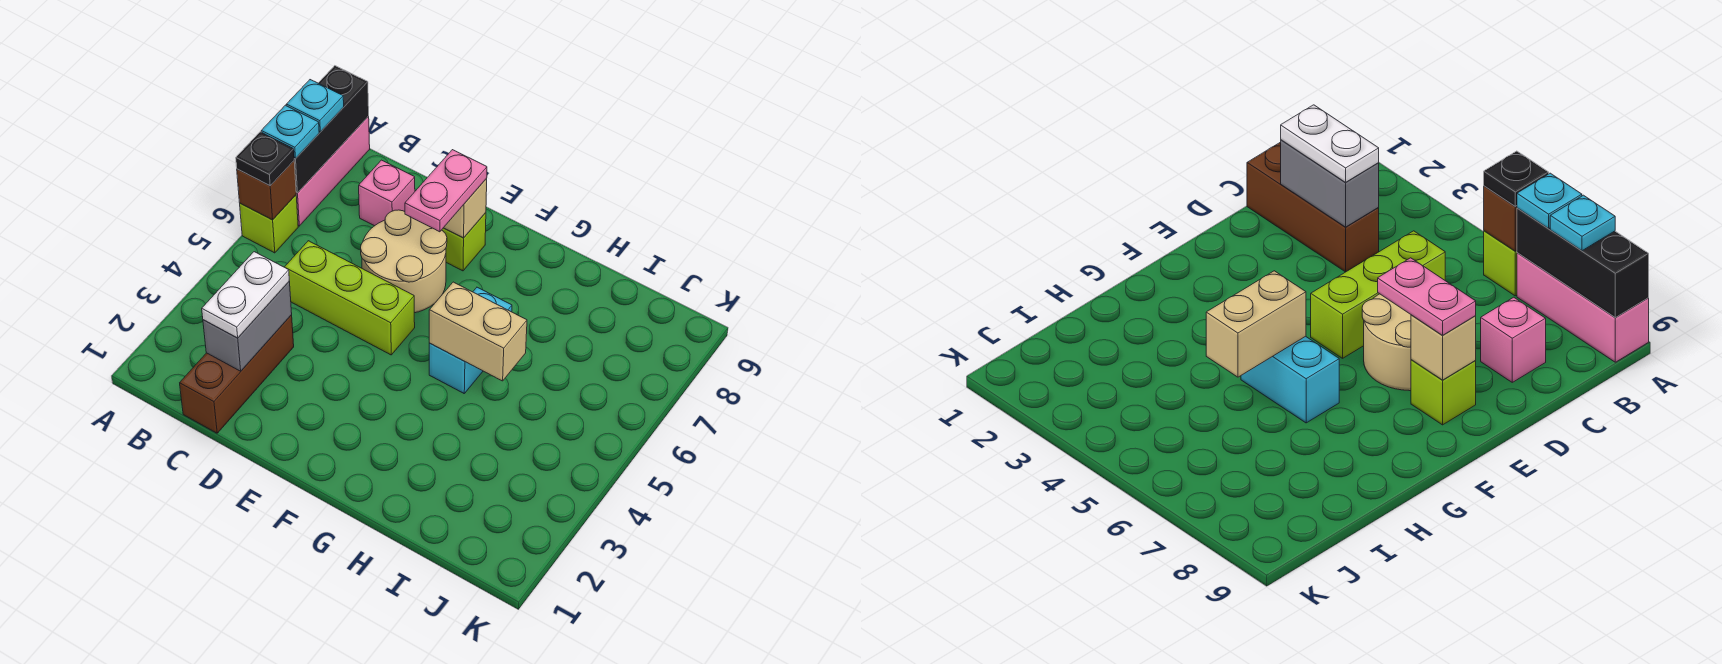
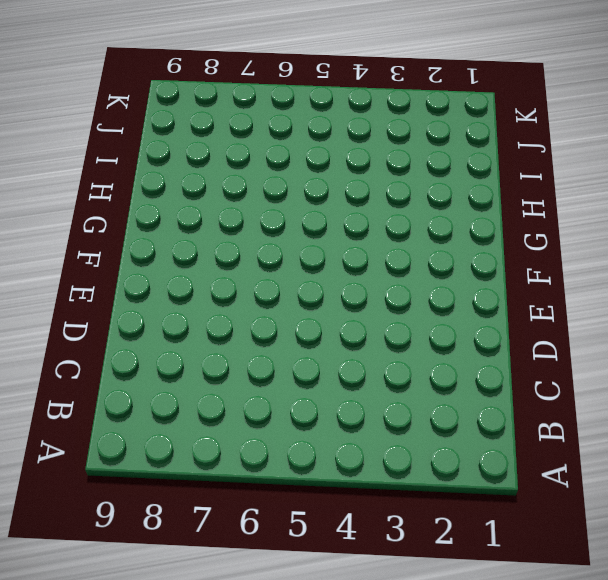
none -> lime 1x1 brick [240,195,298,253]
none -> pink 1x3 brick [296,116,370,226]
none -> brown 1x3 brick [180,315,294,433]

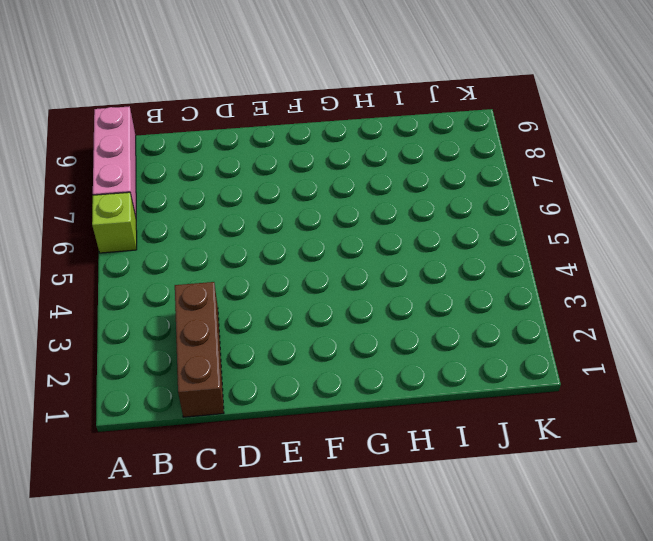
none -> lime 1x3 brick [285,241,415,355]
none -> pink 1x1 brick [359,160,415,226]
none -> tan 2x2 round brick [361,210,447,313]

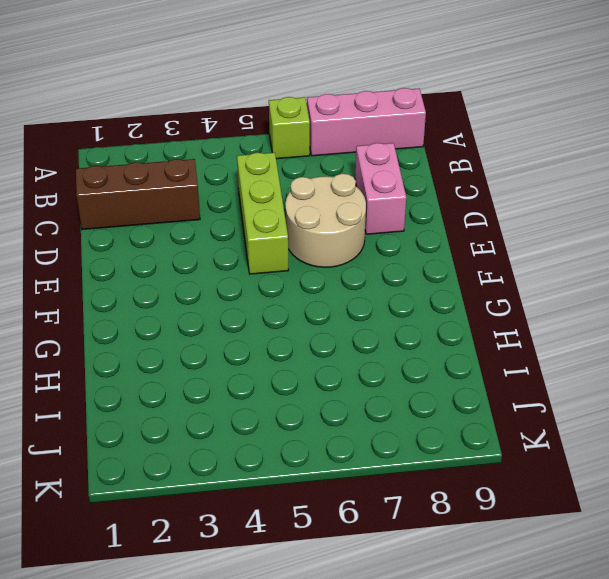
pink 1x2 brick [355,143,406,234] -> pink 1x1 brick [359,160,415,226]
none -> lime 1x1 brick [442,213,486,271]
none -> cyan 1x2 brick [429,287,512,393]
none -> brown 1x1 brick [237,161,296,220]

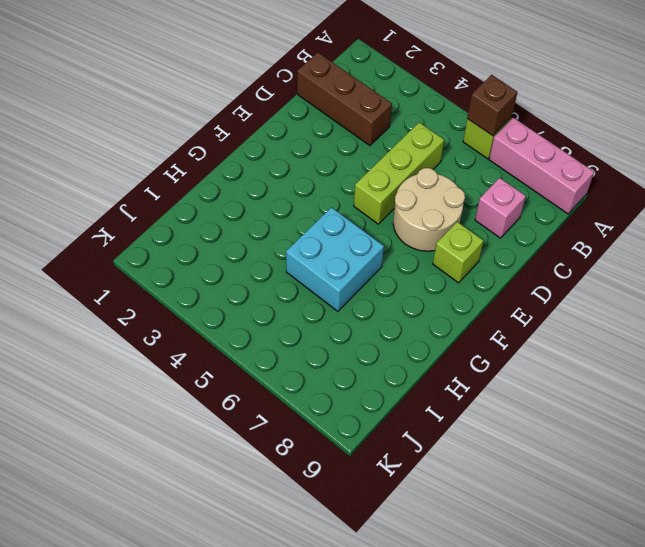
cyan 2x2 brick [286,207,384,311] -> cyan 1x2 brick [429,287,512,393]
none -> black 1x3 brick [294,66,369,193]
none -> grey 1x2 brick [203,281,292,371]
none -> tan 1x1 brick [444,179,487,238]

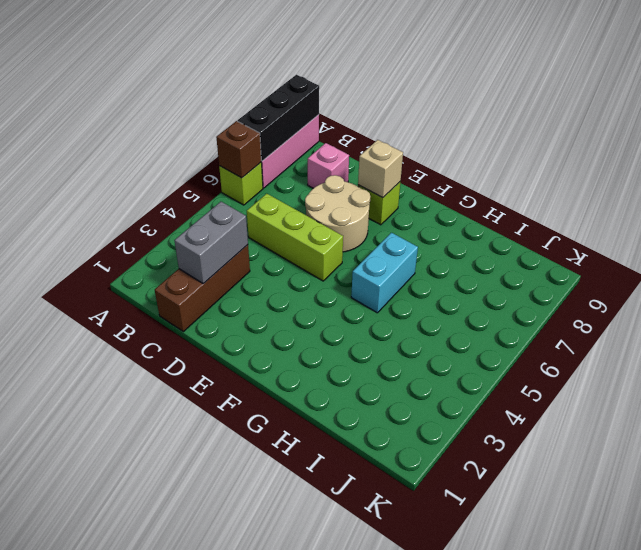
none -> tan 1x2 brick [429,282,527,381]
none -> black 1x1 plate [236,132,295,186]
none -> cyan 1x1 plate [261,105,319,159]

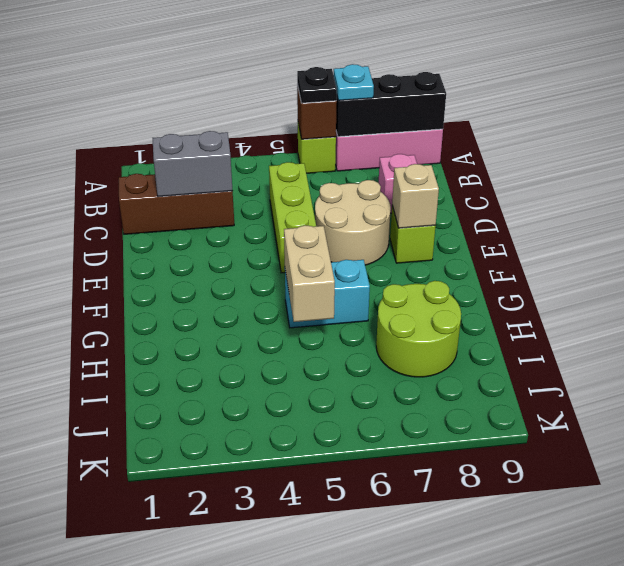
lime 2x2 round brick [376,281,461,377] -> none
none -> cyan 1x1 plate [286,80,344,132]
none -> white 1x2 plate [202,252,289,338]
none -> pink 1x2 plate [405,150,487,232]

